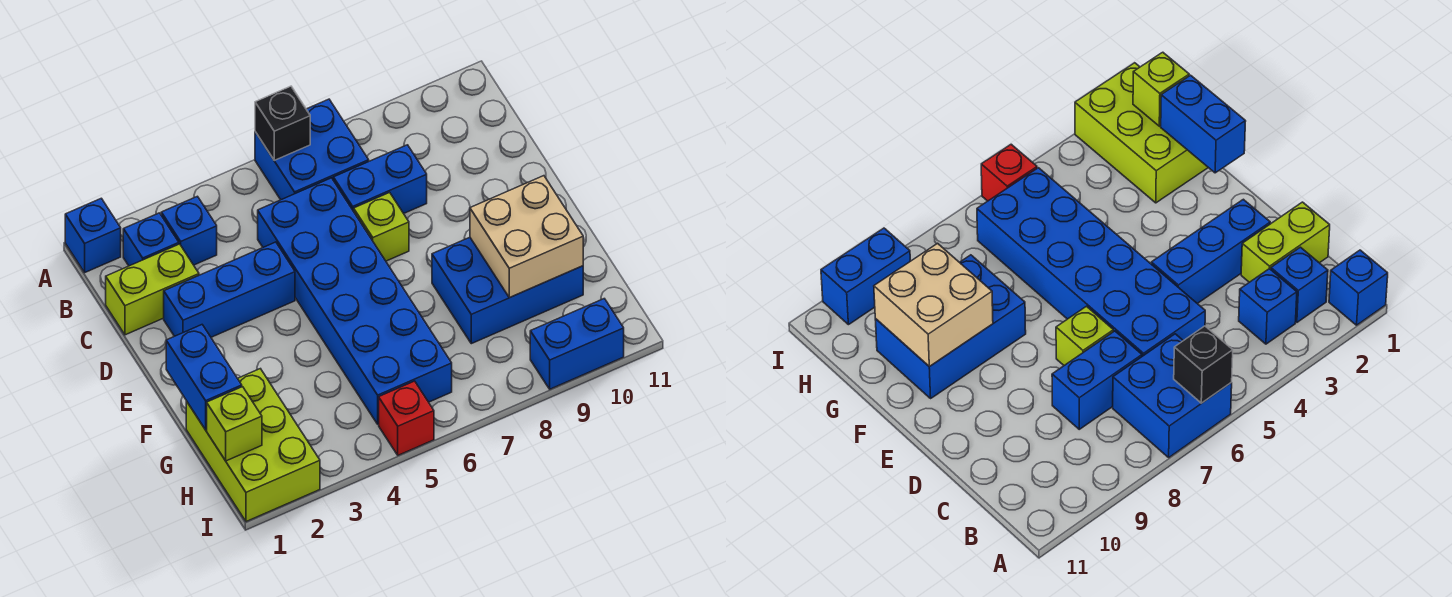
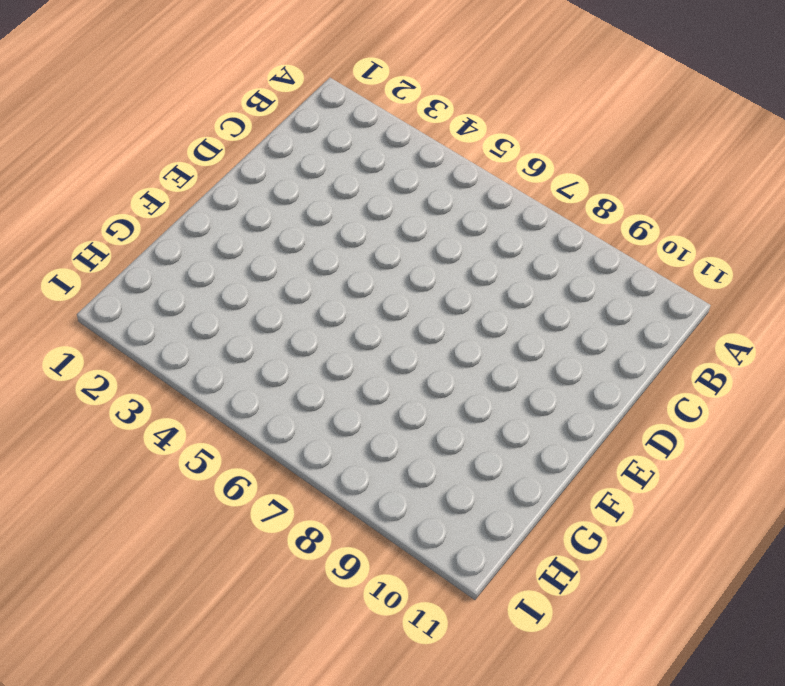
none -> blue 1x1 brick [65,198,121,272]
none -> blue 2x2 brick [255,99,369,200]
none -> blue 1x1 brick [123,213,179,266]

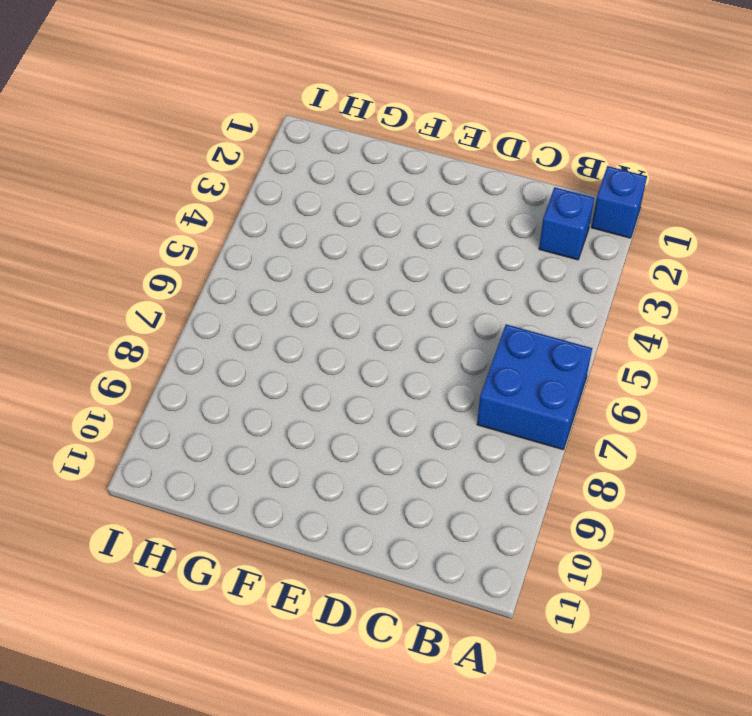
none -> blue 1x1 brick [161,196,217,265]
none -> lime 1x2 brick [106,244,199,335]
none -> blue 2x6 brick [258,178,452,424]

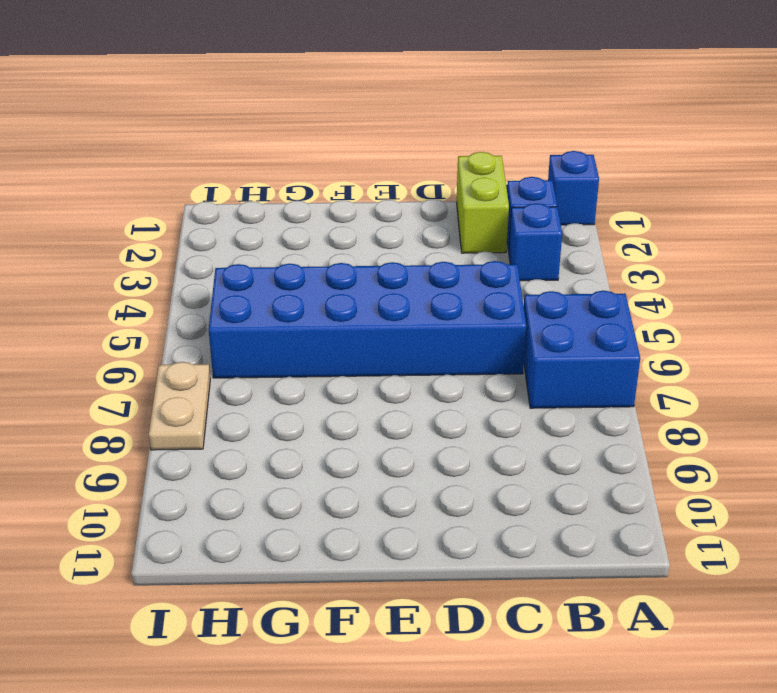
tan 1x2 plate [149,362,210,450] -> none
none -> blue 1x2 brick [333,145,427,214]
none -> blue 1x3 brick [164,242,295,337]
none -> lime 1x1 brick [354,192,409,261]

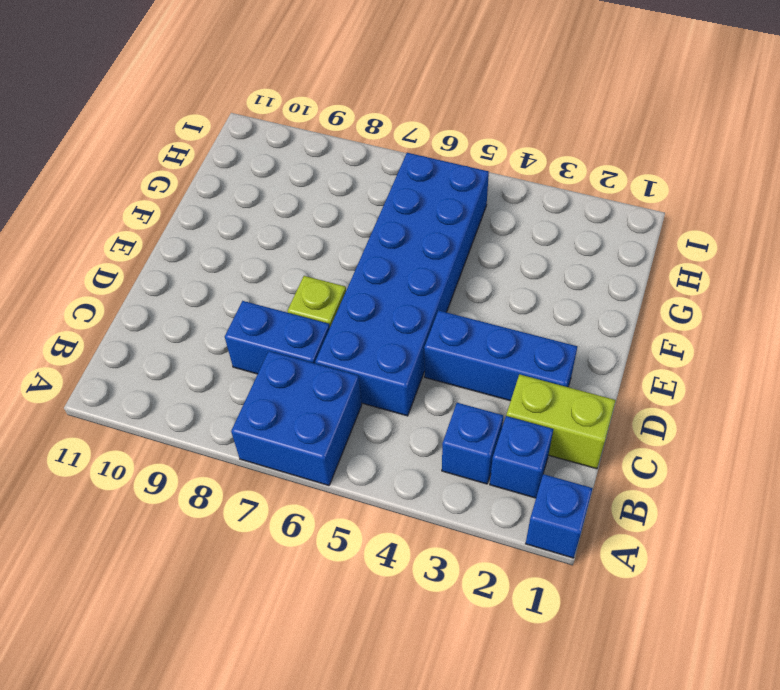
none -> blue 2x3 brick [432,237,583,344]
none -> lime 2x3 brick [186,369,320,522]
none -> red 1x1 brick [379,381,434,455]

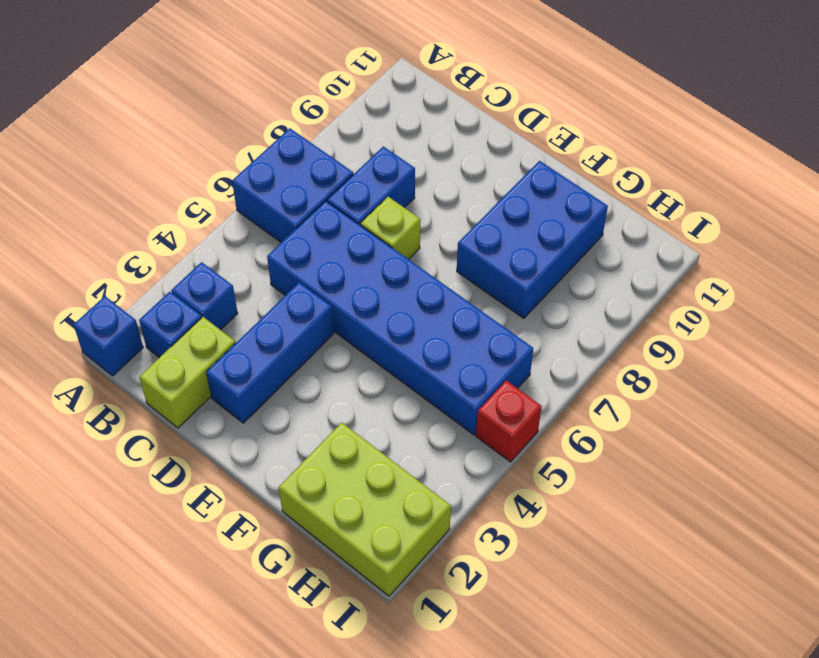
none -> blue 1x2 brick [530,299,624,389]
none -> black 1x1 brick [255,86,310,160]
none -> blue 1x2 brick [166,325,242,430]

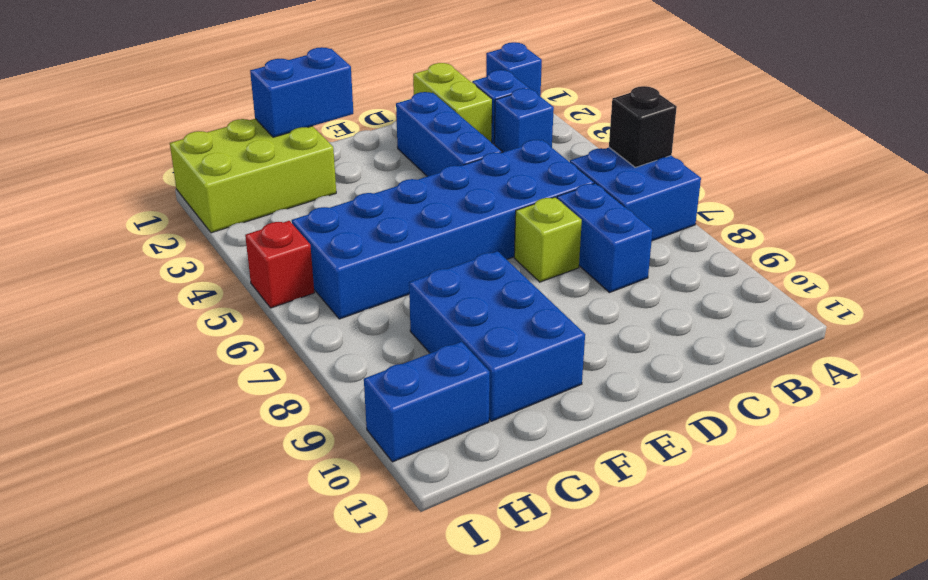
blue 1x2 brick [364,342,490,462] -> blue 1x2 brick turned to [530,299,624,389]
none -> tan 2x2 brick [470,176,583,298]
none -> lime 1x1 brick [207,387,262,461]

